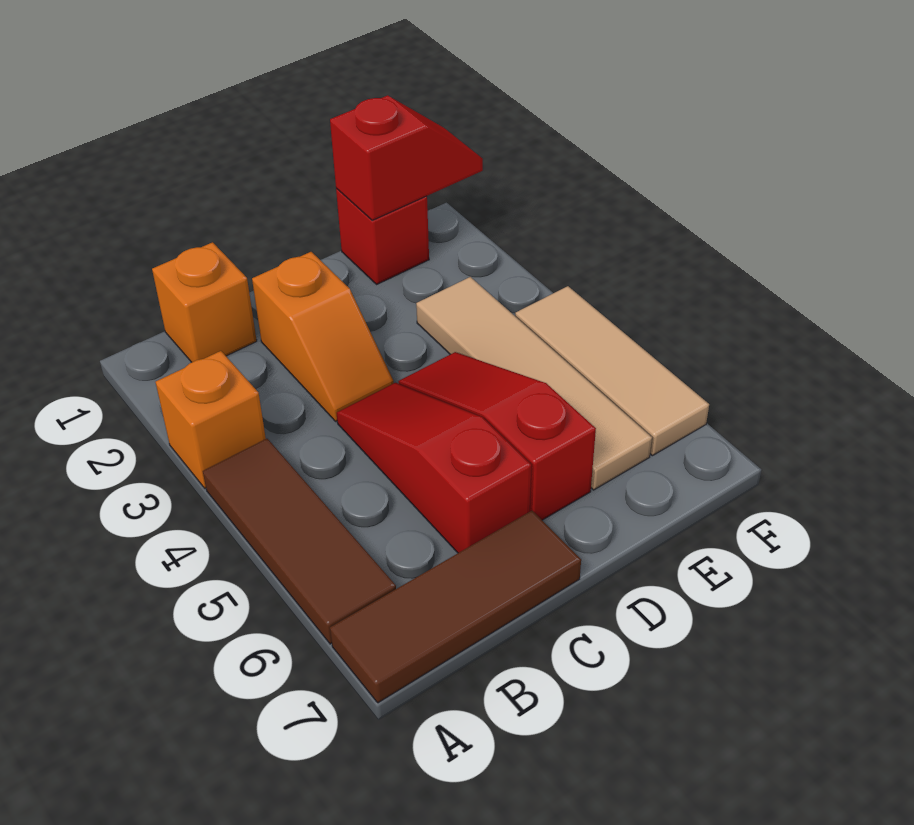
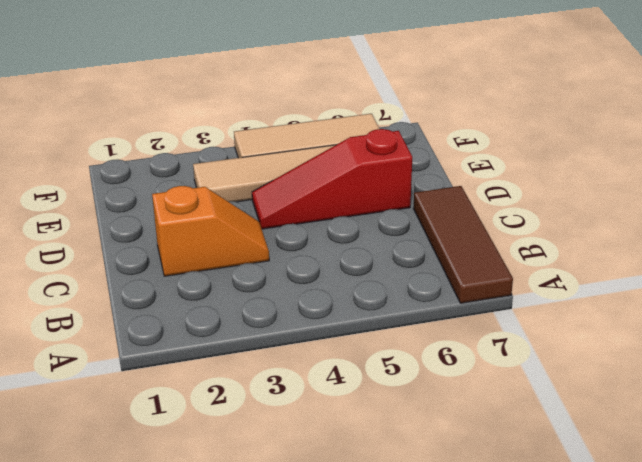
none -> orange 1x1 brick [156,351,266,488]
none -> brown 1x3 tile [203,439,396,644]

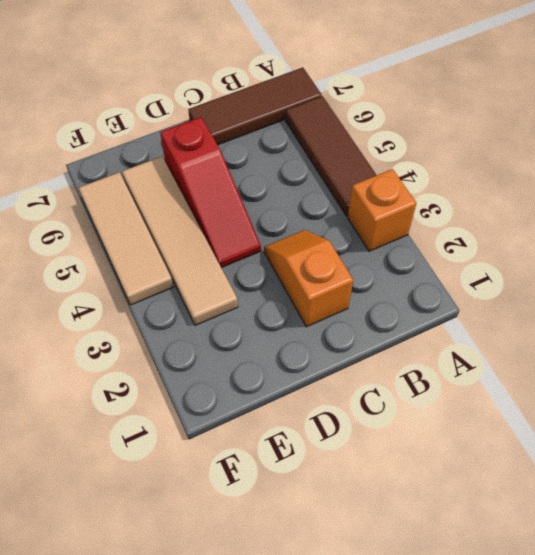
none -> orange 1x1 brick [152,242,257,362]
none -> red 1x3 slope [337,383,531,553]

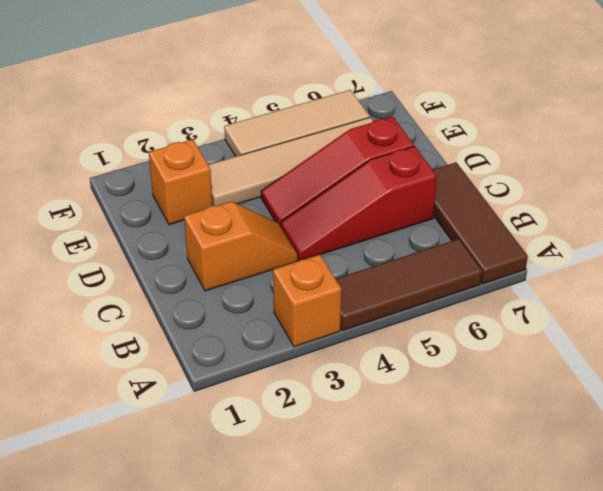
orange 1x1 brick [149,139,213,225] -> orange 1x1 brick moved to [152,242,257,362]
none -> red 1x1 brick [336,188,429,284]
none -> red 1x2 slope [330,95,483,220]

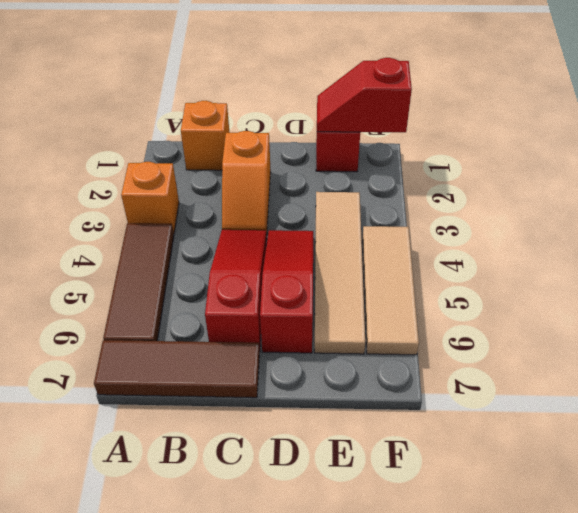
red 1x2 slope [317,58,412,132] -> red 1x2 slope turned to [330,95,483,220]

